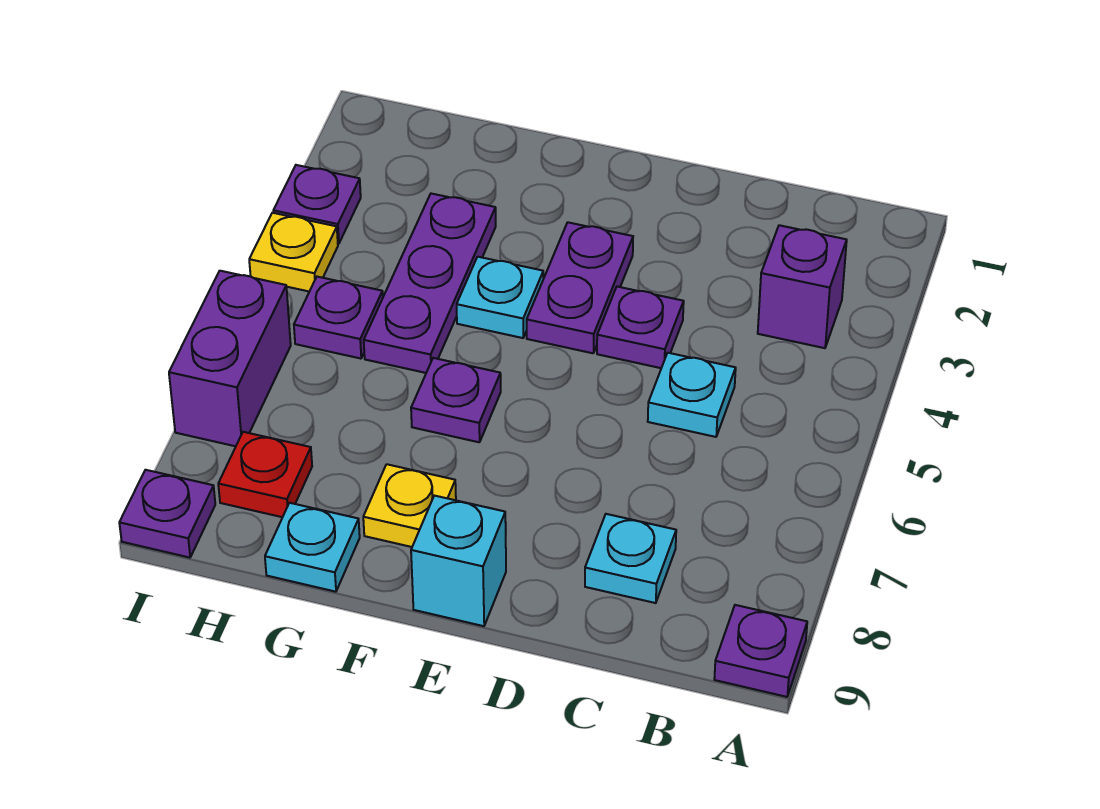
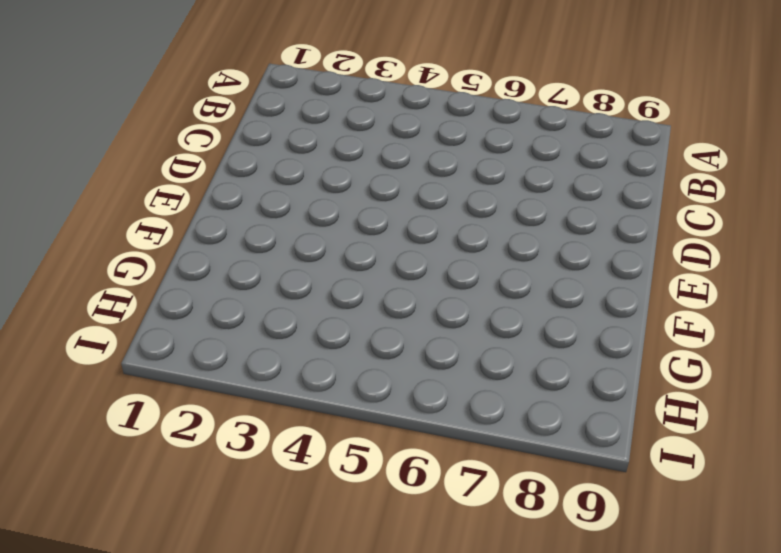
none -> purple 1x1 plate [714,605,807,697]
none -> purple 1x1 brick [758,225,847,348]
none -> cyan 1x1 plate [648,353,736,437]

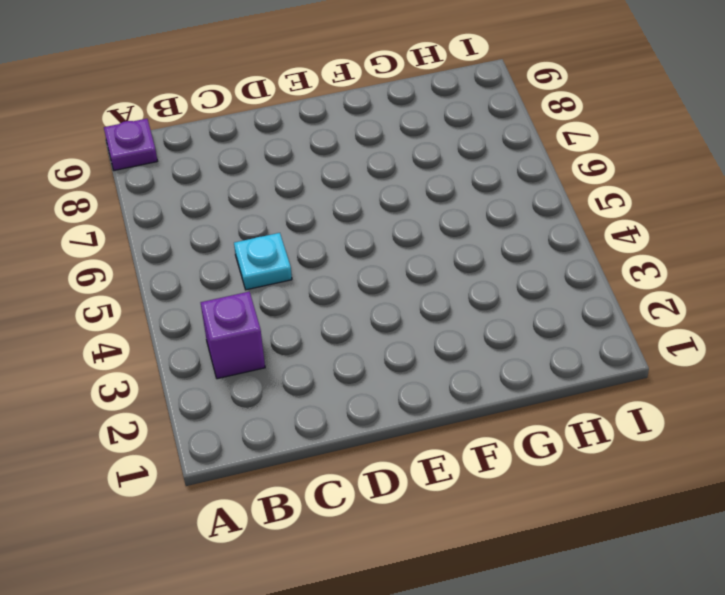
none -> cyan 1x1 plate [585,514,676,603]
none -> purple 1x1 plate [597,287,684,368]
none -> purple 1x2 plate [527,222,633,353]

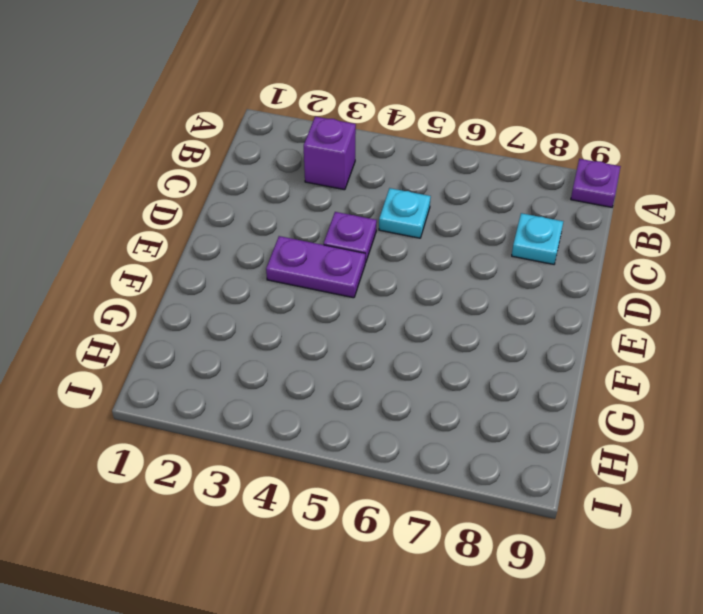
none -> cyan 1x1 brick [411,496,506,626]
none -> cyan 1x1 plate [457,257,543,338]
none -> purple 1x1 plate [411,358,501,442]

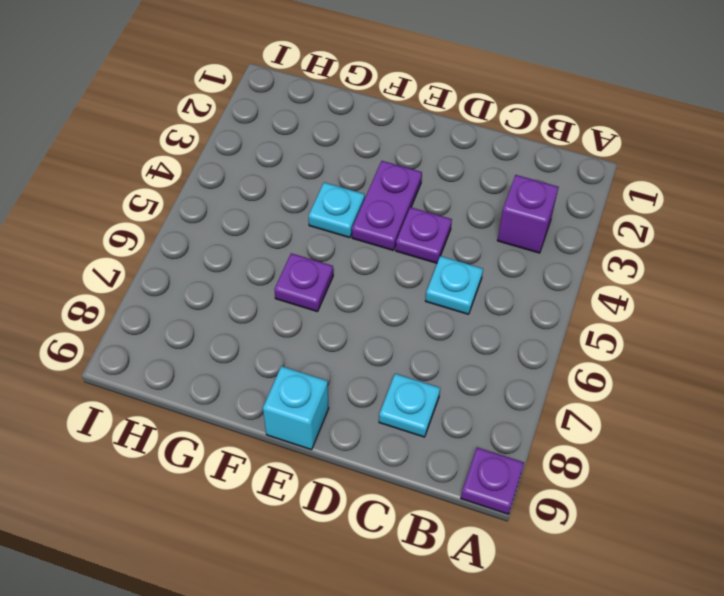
none -> yellow 1x1 plate [363,464,456,547]
none -> purple 1x3 plate [364,194,496,373]
none -> cyan 1x1 plate [265,503,360,592]

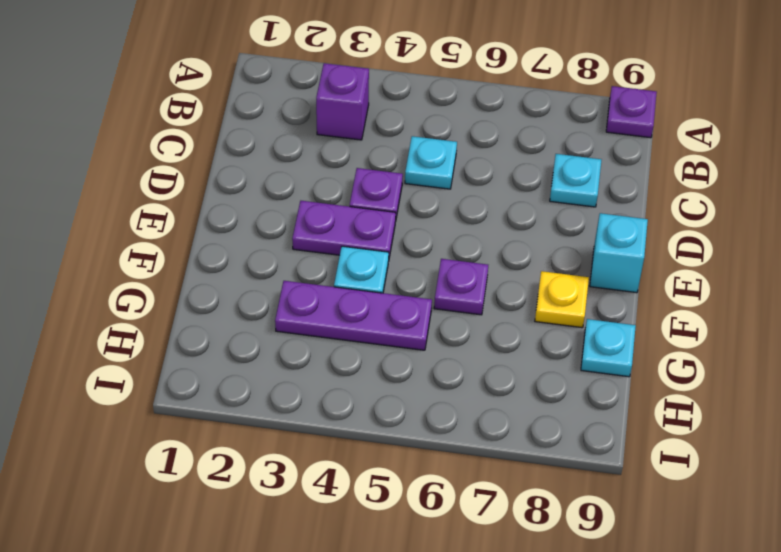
none -> purple 1x1 plate [294,277,383,359]
none -> red 1x1 plate [218,432,312,517]
none -> purple 1x1 plate [273,165,361,244]

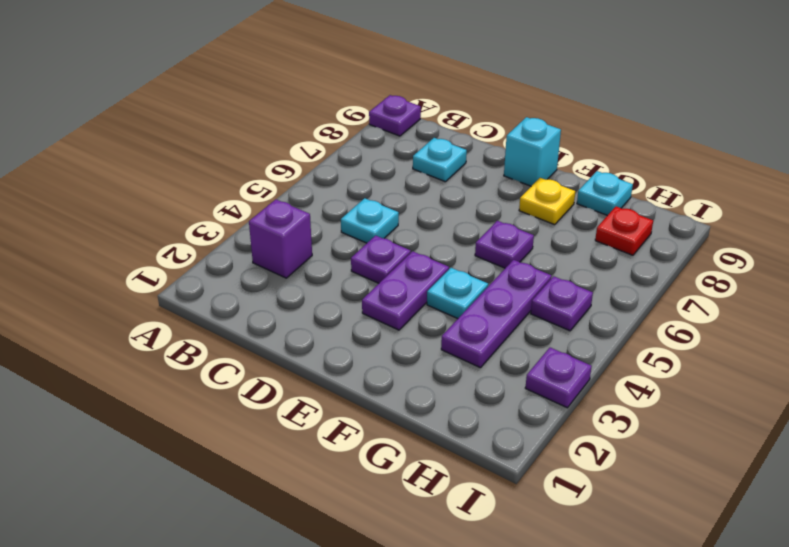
none -> yellow 1x1 plate [249,213,338,292]
none -> purple 1x2 brick [169,271,291,446]
none -> purple 1x1 plate [119,470,215,558]

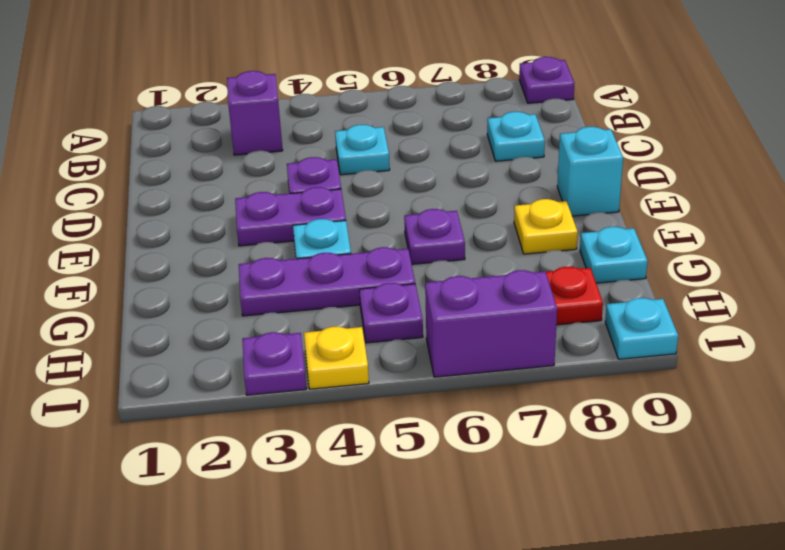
cyan 1x1 plate [605,298,678,359] -> purple 1x1 plate [119,470,215,558]

